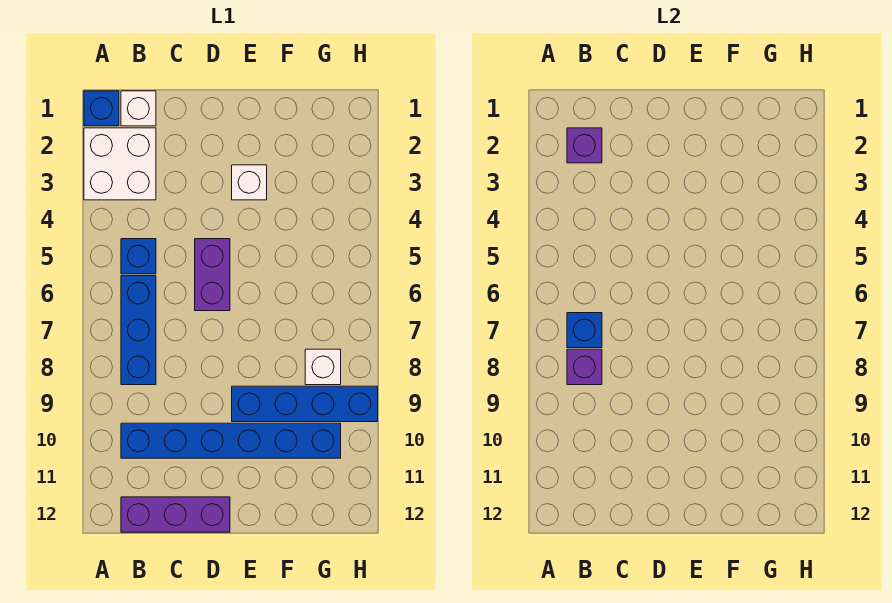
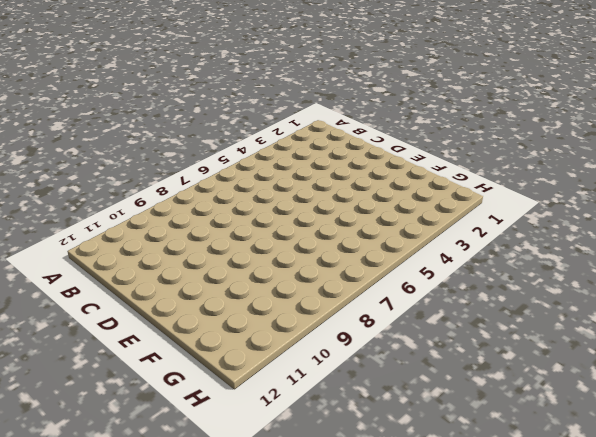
none -> blue 1x1 brick [84,91,119,126]
none -> white 2x2 brick [84,128,156,200]
none -> white 1x1 brick [121,91,156,126]

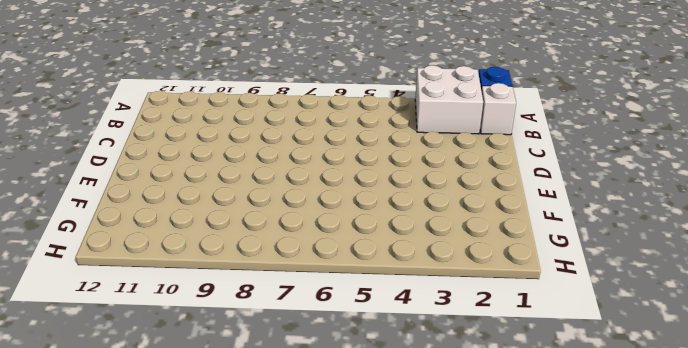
none -> blue 1x1 brick [121,239,156,274]
none -> blue 1x3 brick [121,276,156,385]
none -> blue 1x6 brick [121,423,341,458]

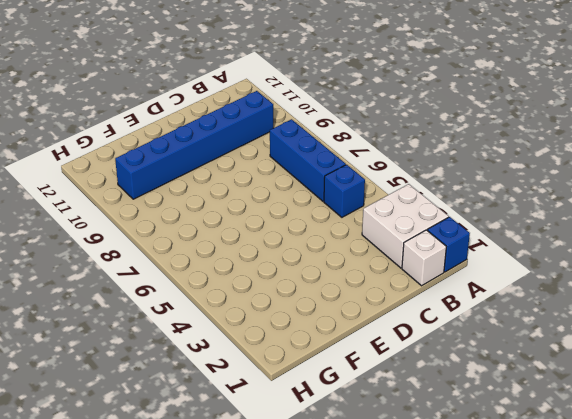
none -> purple 1x3 brick [121,497,230,532]
none -> purple 1x2 brick [195,239,230,311]
none -> white 1x1 brick [232,165,267,200]

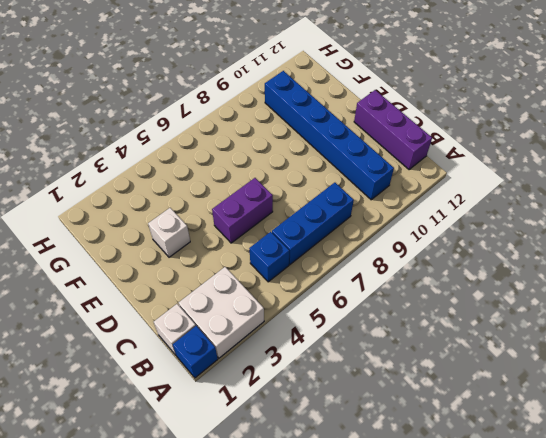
none -> blue 1x4 brick [232,386,378,422]
none -> white 1x1 brick [305,349,341,385]
none -> purple 1x1 brick [567,128,602,163]

